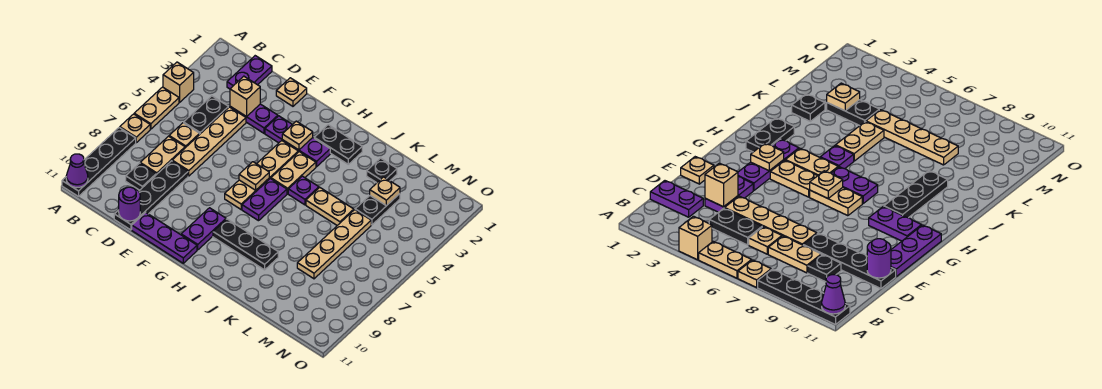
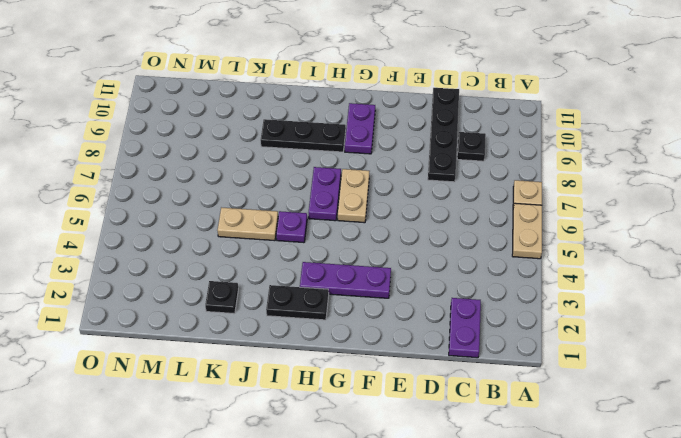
none -> tan 1x1 brick [163,62,194,102]
none -> black 1x4 plate [62,127,136,196]
none -> black 1x2 plate [184,96,228,134]
none -> tan 1x1 plate [169,123,200,148]

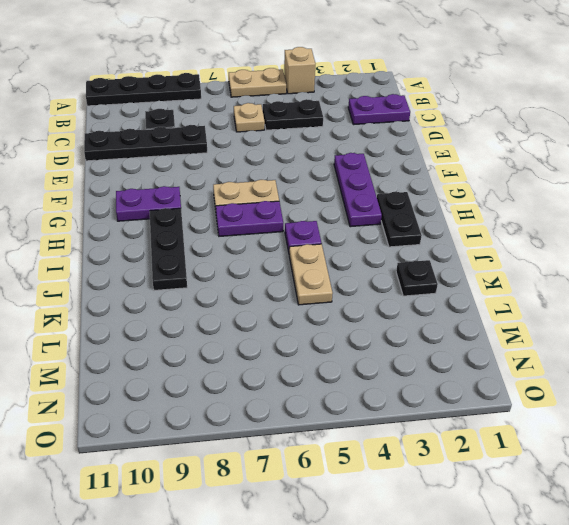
none -> tan 1x1 plate [120,114,150,143]
none -> tan 1x2 plate [140,136,185,175]
none -> purple 1x2 plate [230,104,278,133]
none -> tan 1x4 plate [172,107,246,176]

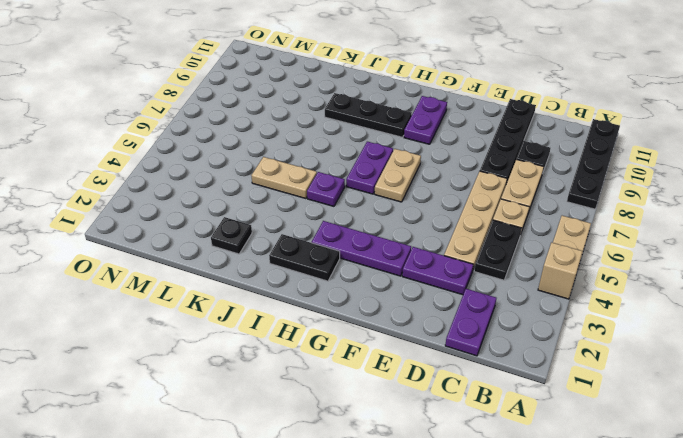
none -> tan 1x1 plate [120,114,150,143]
none -> tan 1x1 plate [276,78,307,106]
none -> purple 1x3 plate [132,212,197,263]
none -> tan 1x2 plate [257,141,298,179]

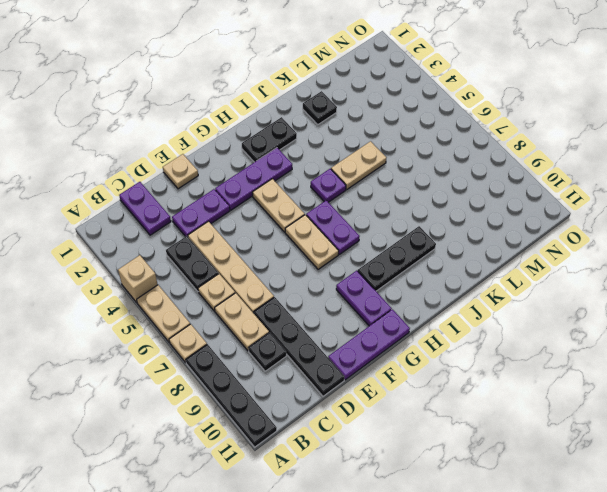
none -> tan 1x2 plate [271,152,316,194]
none -> black 1x2 plate [355,194,400,225]
none -> tan 1x4 plate [297,210,371,279]
none -> purple 1x1 cone [66,154,88,188]

